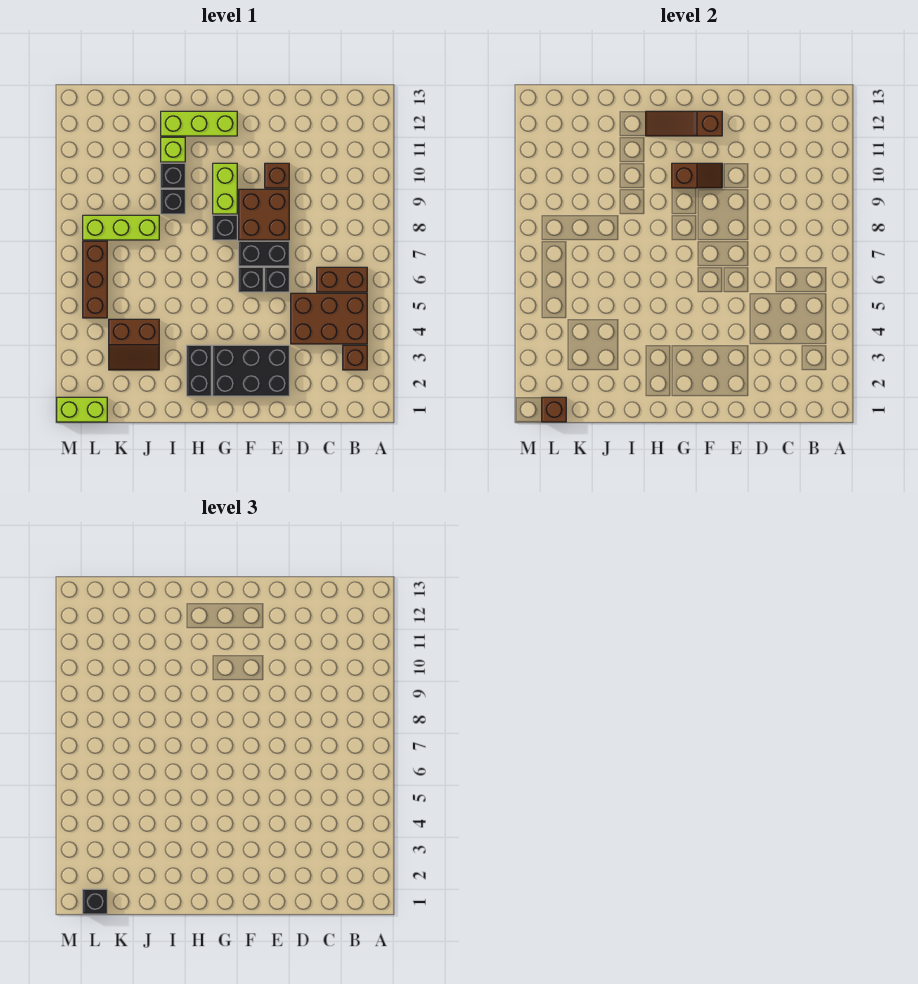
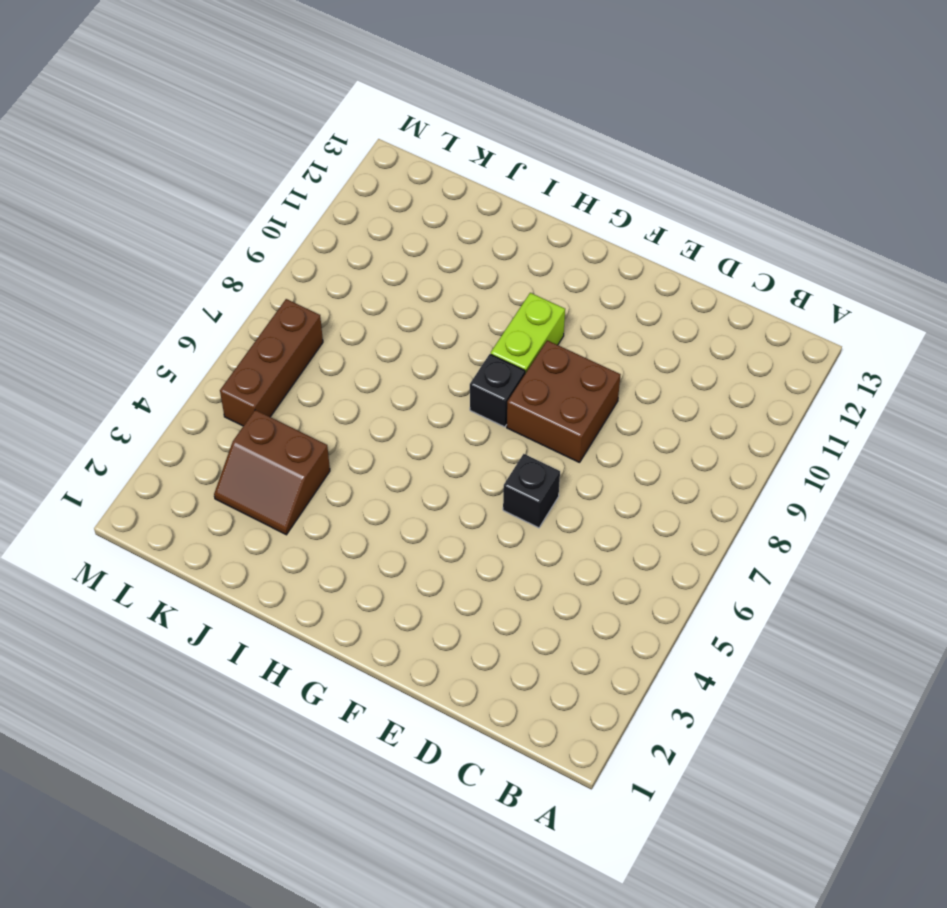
none -> brown 1x1 brick [343,345,367,370]
none -> brown 2x3 brick [291,293,367,344]
none -> brown 1x2 brick [317,267,367,292]

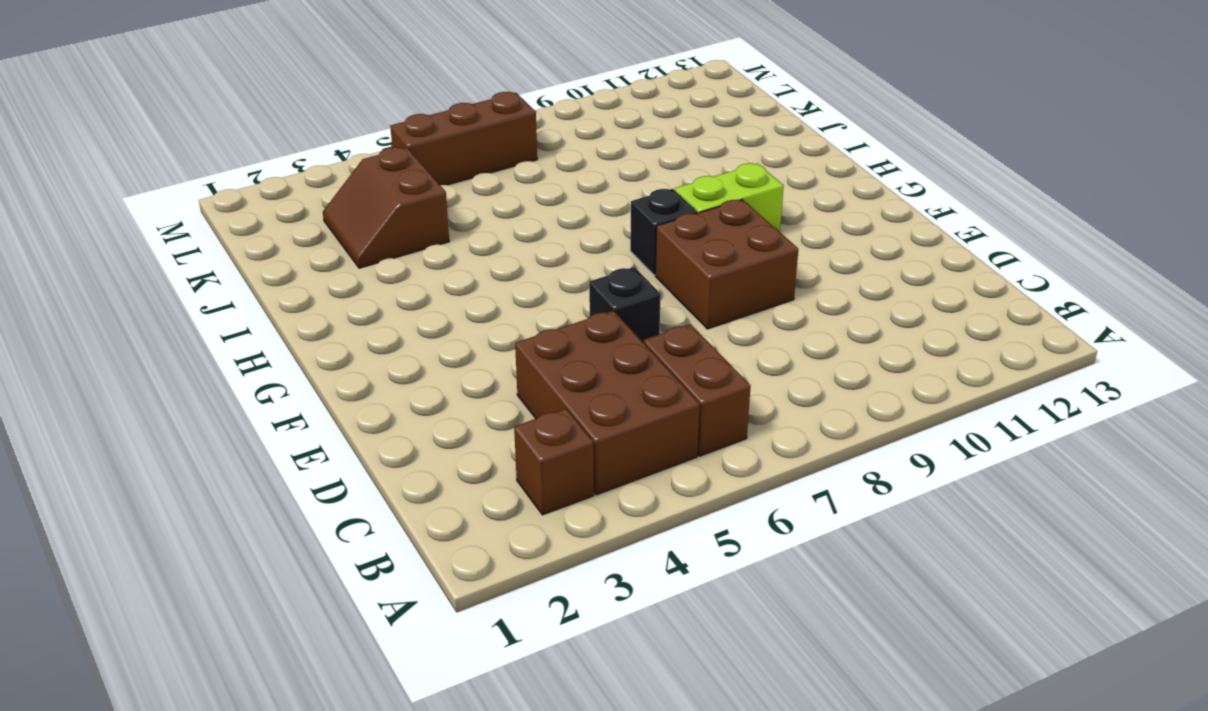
none -> black 2x3 brick [213,345,289,396]
none -> black 1x2 brick [239,241,289,266]
none -> brown 1x1 brick [265,163,289,188]

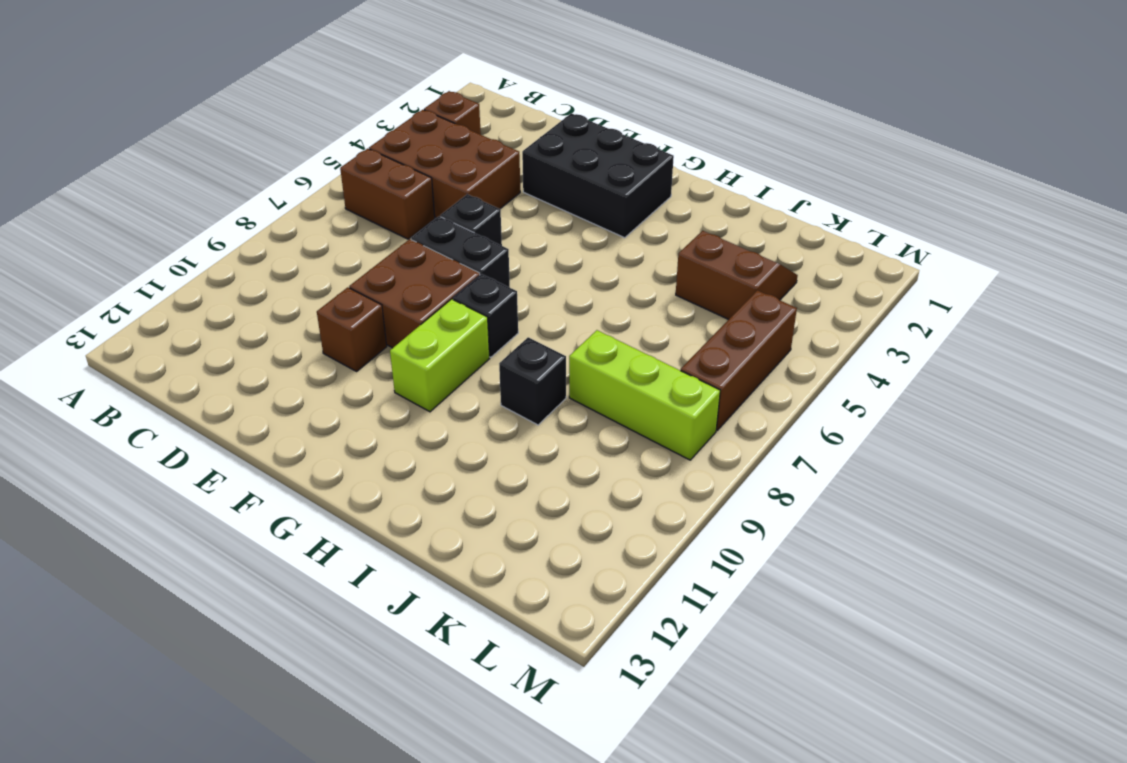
none -> black 1x1 brick [239,267,263,292]
none -> lime 1x3 brick [161,111,237,136]
none -> black 1x2 brick [187,345,211,396]

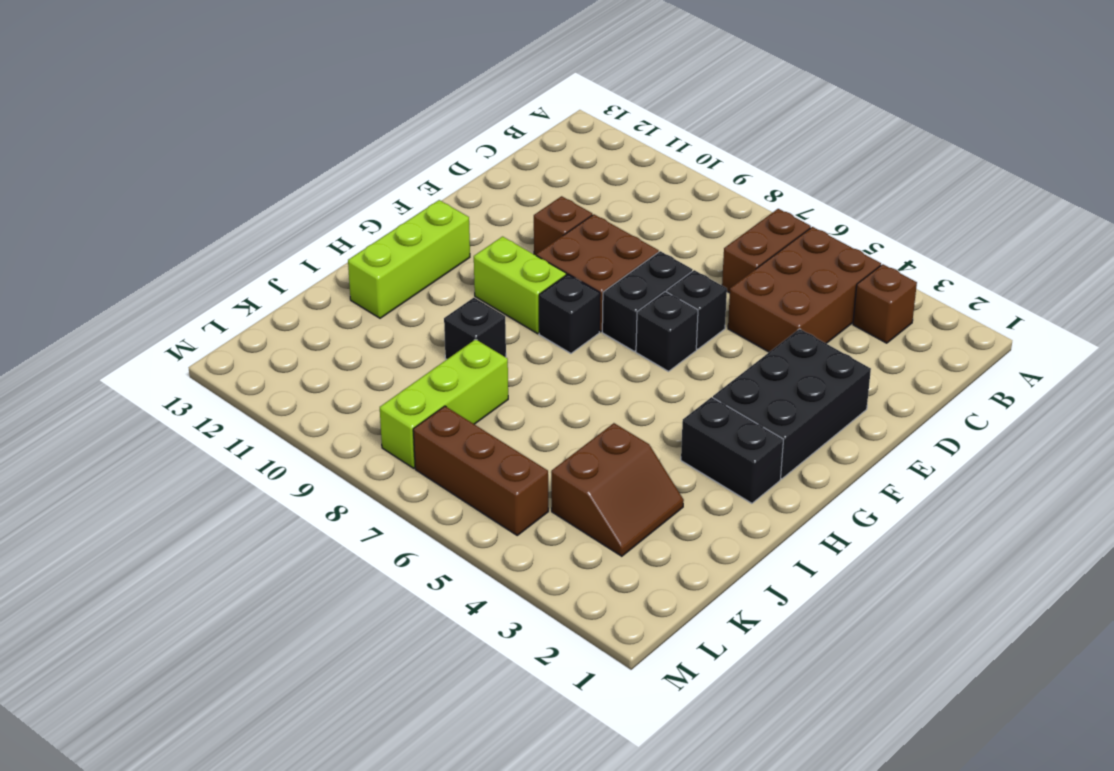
none -> black 1x1 brick [161,163,185,188]
none -> lime 1x1 brick [161,137,185,162]
none -> lime 1x2 brick [57,397,107,422]

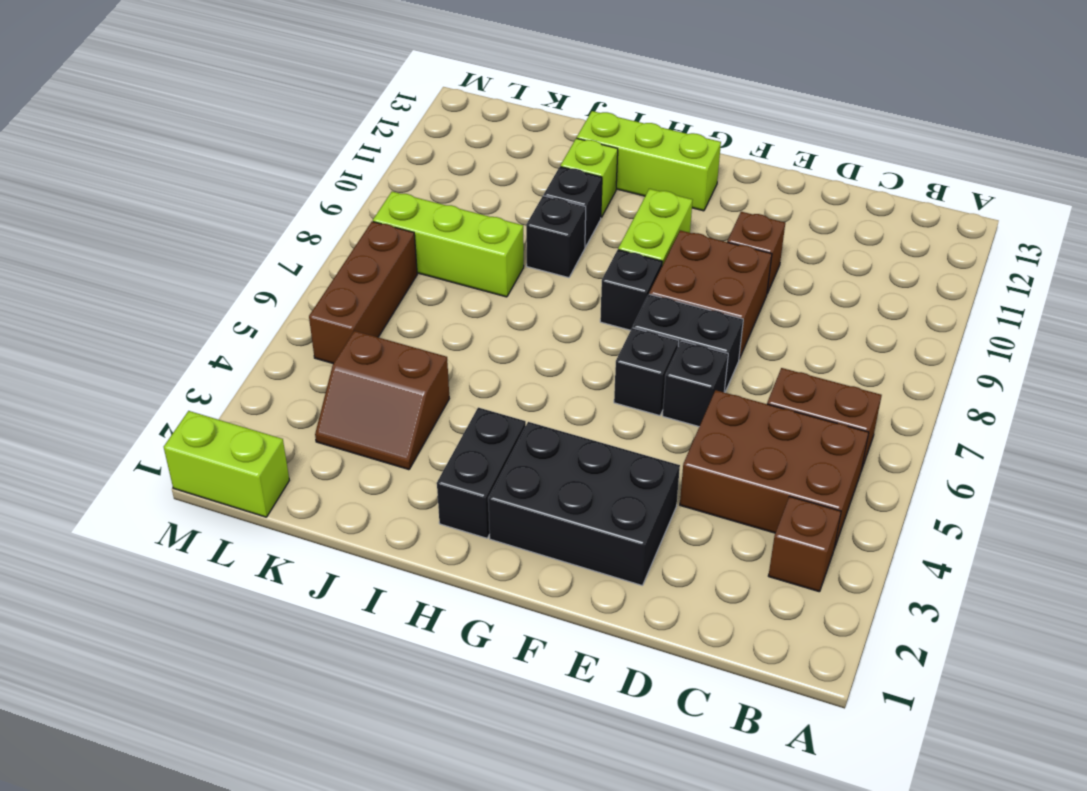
none -> brown 1x2 slope [672,163,722,188]
none -> brown 1x3 slope [646,111,722,136]
none -> brown 1x1 brick [542,397,566,422]

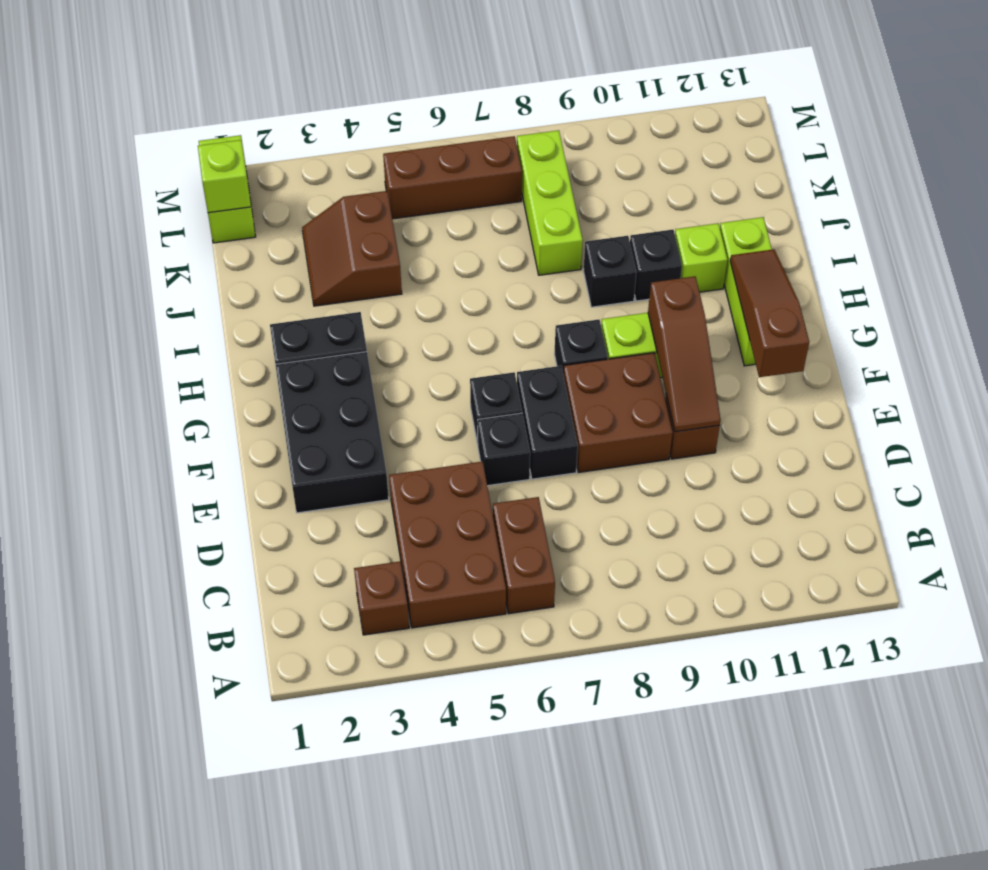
brown 1x3 slope [648,276,721,432] -> brown 1x2 slope [672,163,722,188]
lime 1x1 brick [198,140,251,213] -> brown 1x1 brick [542,397,566,422]
none -> black 1x1 brick [83,889,107,914]

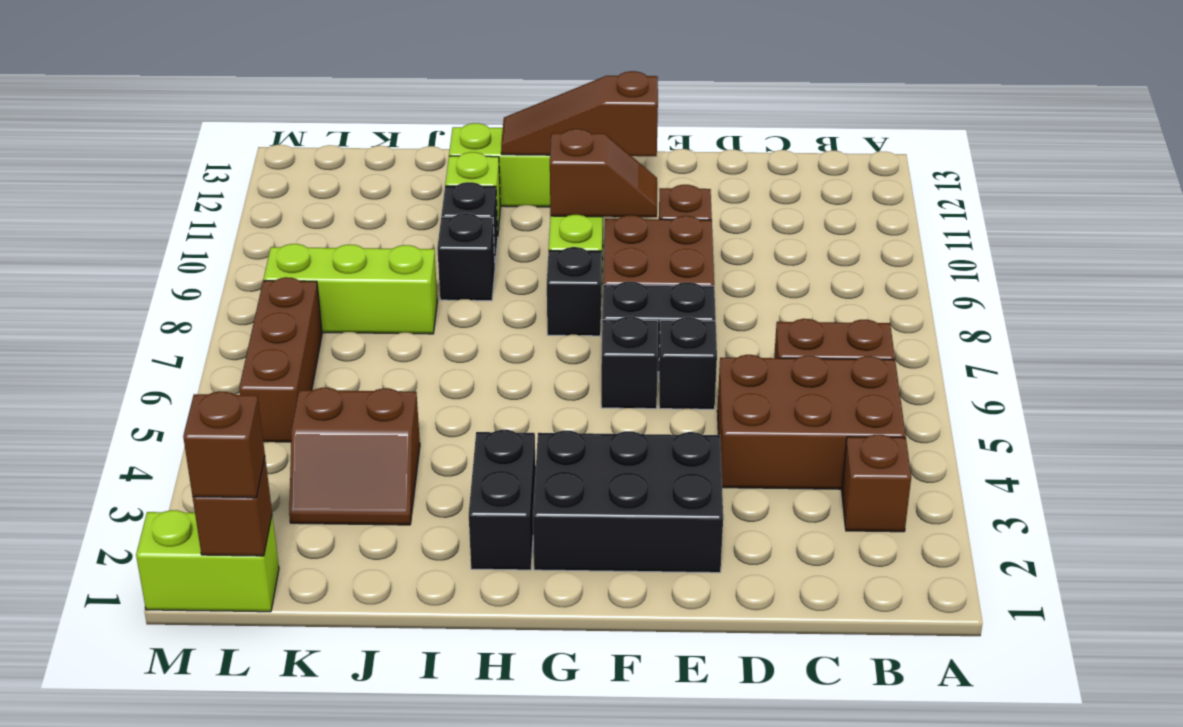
brown 1x1 brick [183,391,265,498] -> black 1x1 brick [83,889,107,914]

